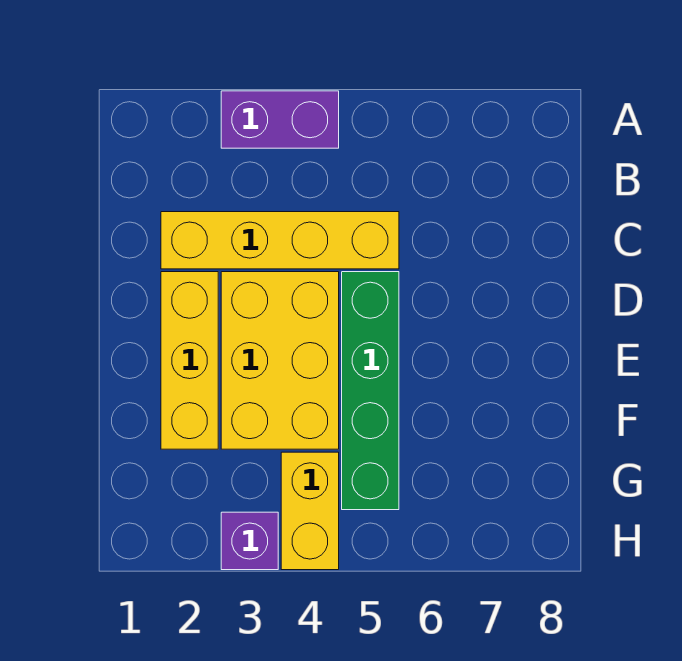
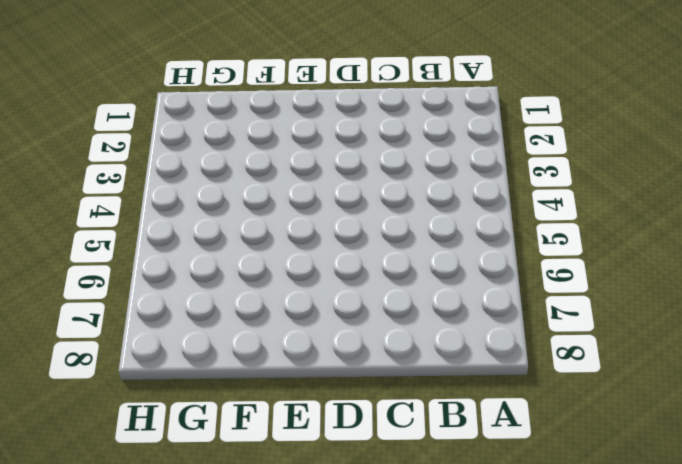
none -> purple 1x2 brick [221,91,339,148]
none -> yellow 1x4 brick [161,212,399,269]

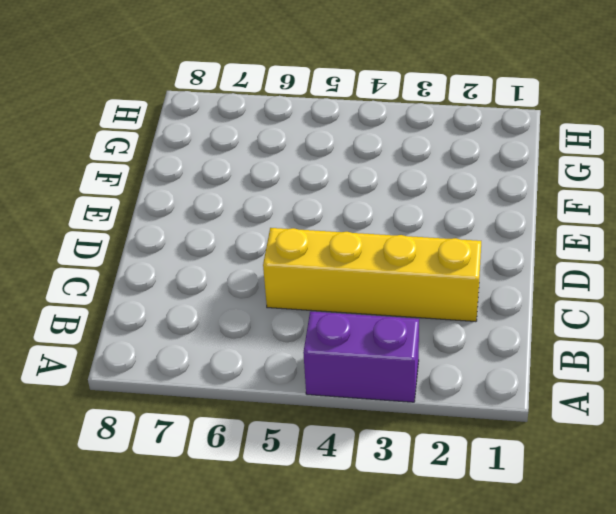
none -> yellow 1x3 brick [161,272,218,449]
none -> yellow 2x3 brick [221,272,339,449]

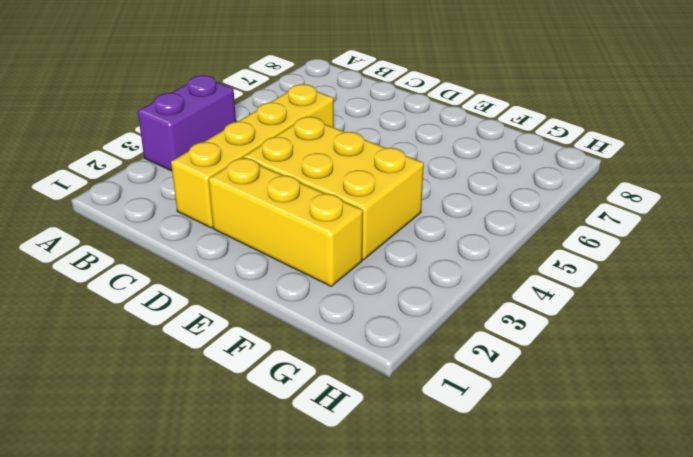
none -> green 1x4 brick [342,272,399,510]
none -> yellow 1x2 brick [281,452,339,570]

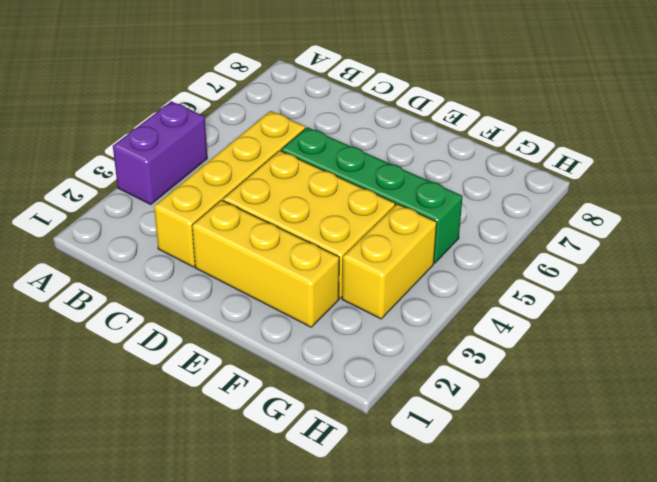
yellow 1x2 brick [342,204,437,319] -> yellow 1x2 brick turned to [281,452,339,570]
none -> purple 1x1 brick [221,512,278,570]

